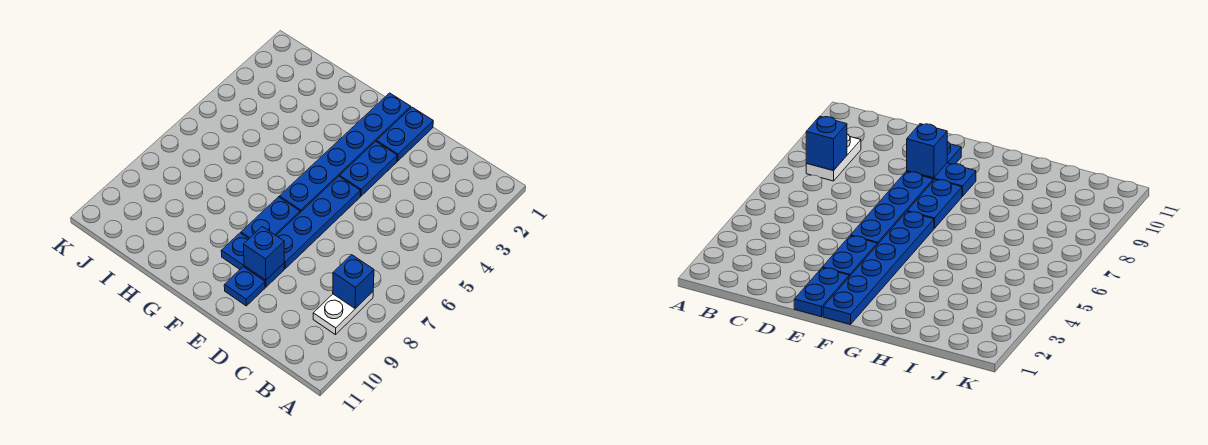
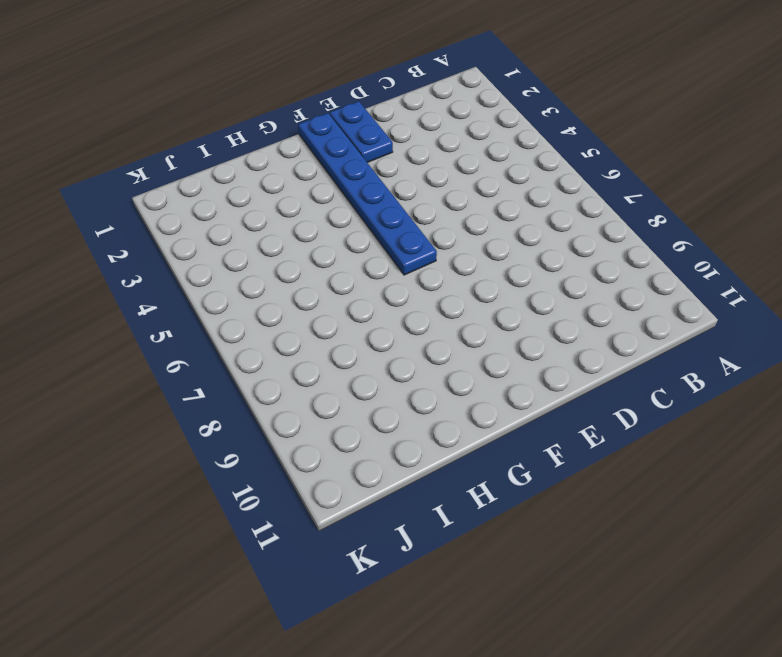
none -> white 1x2 plate [313,292,373,335]
none -> blue 1x2 plate [340,141,397,196]

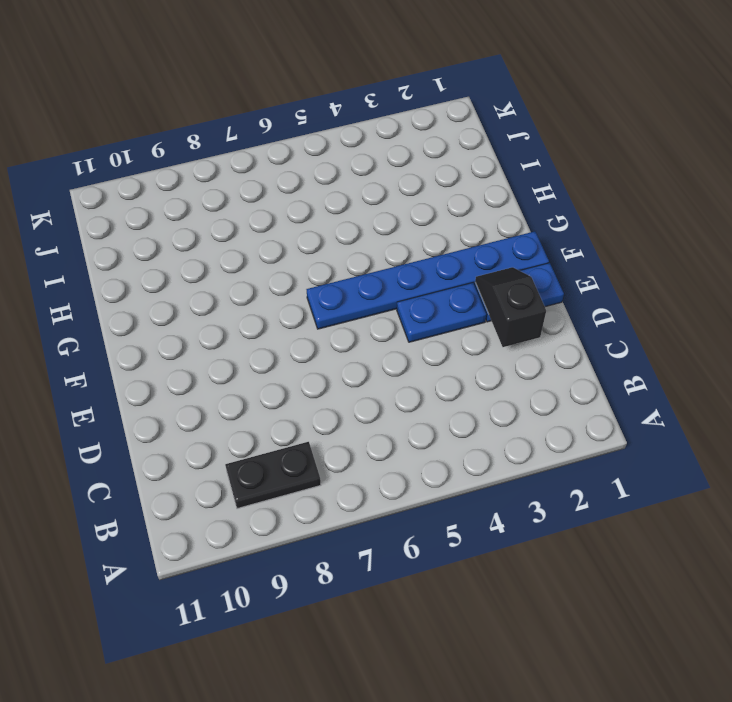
black 1x2 plate [225,442,321,509] -> white 1x2 plate [313,292,373,335]
black 1x2 slope [475,267,546,347] -> none
none -> blue 1x4 plate [276,176,360,268]
none -> blue 1x2 plate [221,233,284,287]

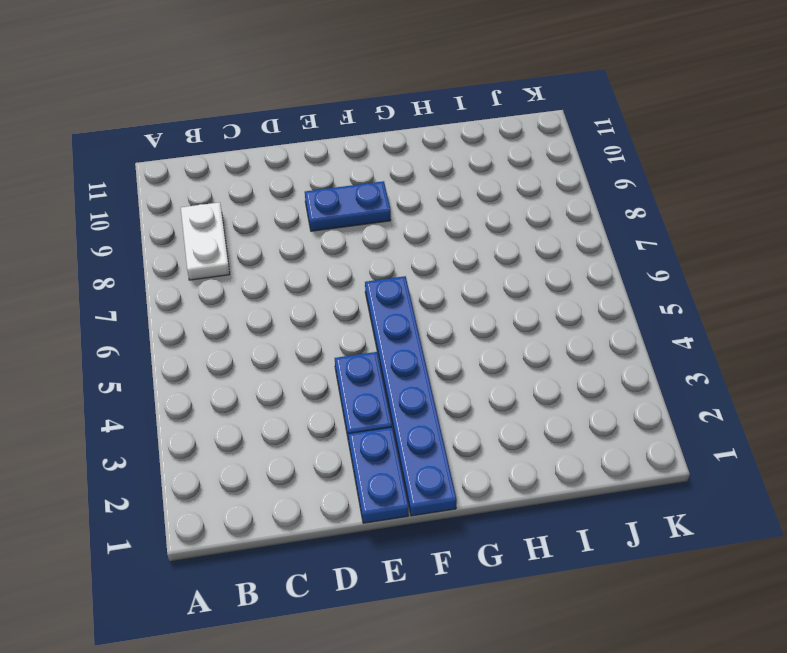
none -> blue 1x4 plate [276,176,360,268]
none -> blue 1x1 plate [224,267,265,306]

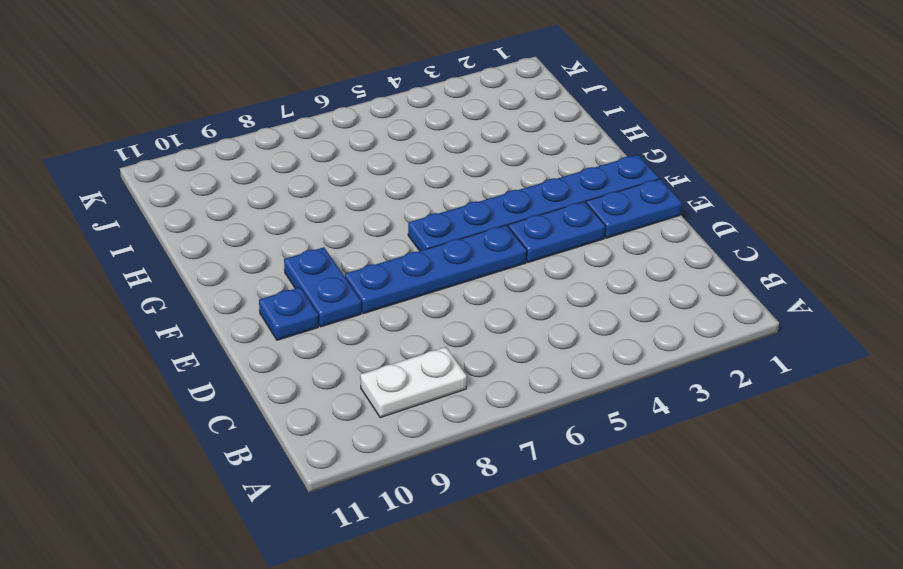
none -> blue 1x2 plate [241,197,300,239]
none -> blue 1x1 brick [333,255,374,308]

